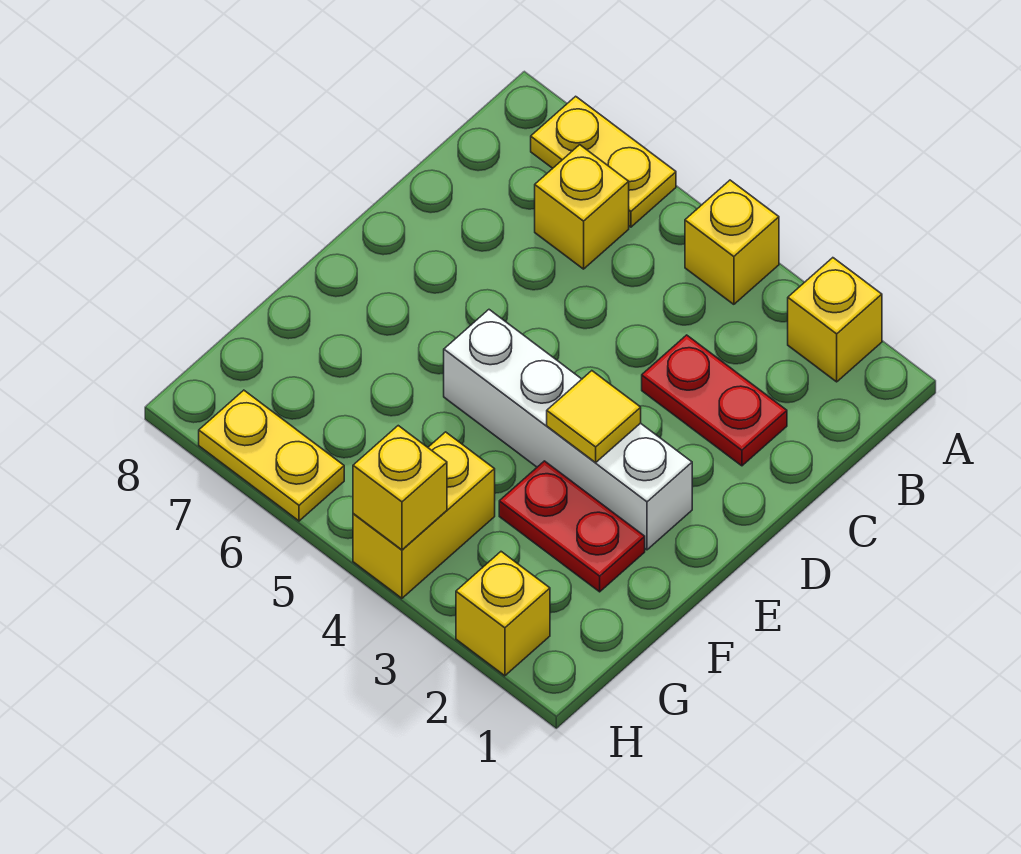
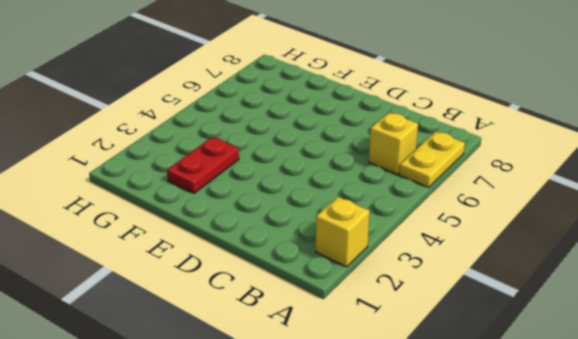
none -> yellow 1x1 brick [685,180,779,304]
none -> red 1x2 plate [642,335,787,466]
none -> white 1x4 brick [444,310,692,550]

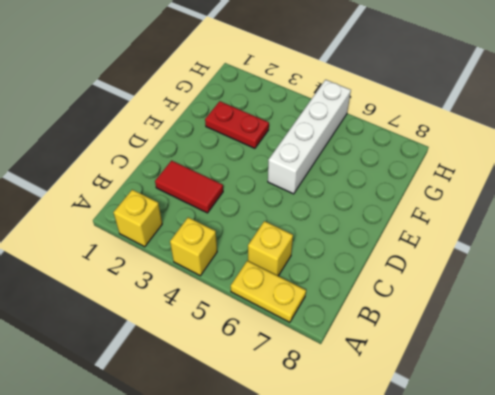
red 1x2 tile [155,161,223,213] -> red 1x2 plate [642,335,787,466]
white 1x4 brick [268,80,351,194] -> white 1x4 brick turned to [444,310,692,550]
none -> yellow 1x2 brick [353,432,495,598]
none -> yellow 1x1 brick [456,552,550,676]
none -> yellow 1x2 plate [199,390,344,521]

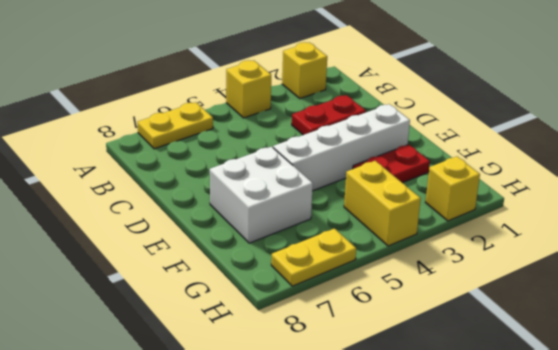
white 2x2 brick [210,147,313,243] -> none
none -> yellow 1x1 brick [535,145,629,269]
none -> yellow 1x1 tile [547,371,641,463]
none -> yellow 1x1 brick [353,426,447,550]

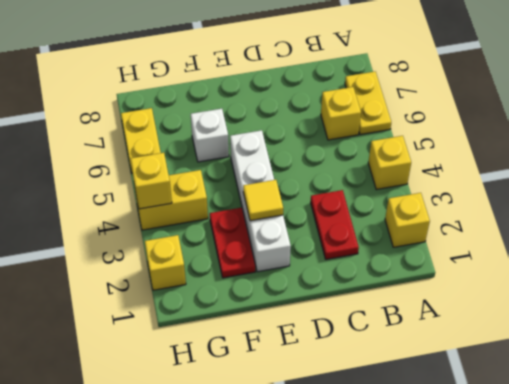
white 1x1 brick [191,109,229,162] -> none

